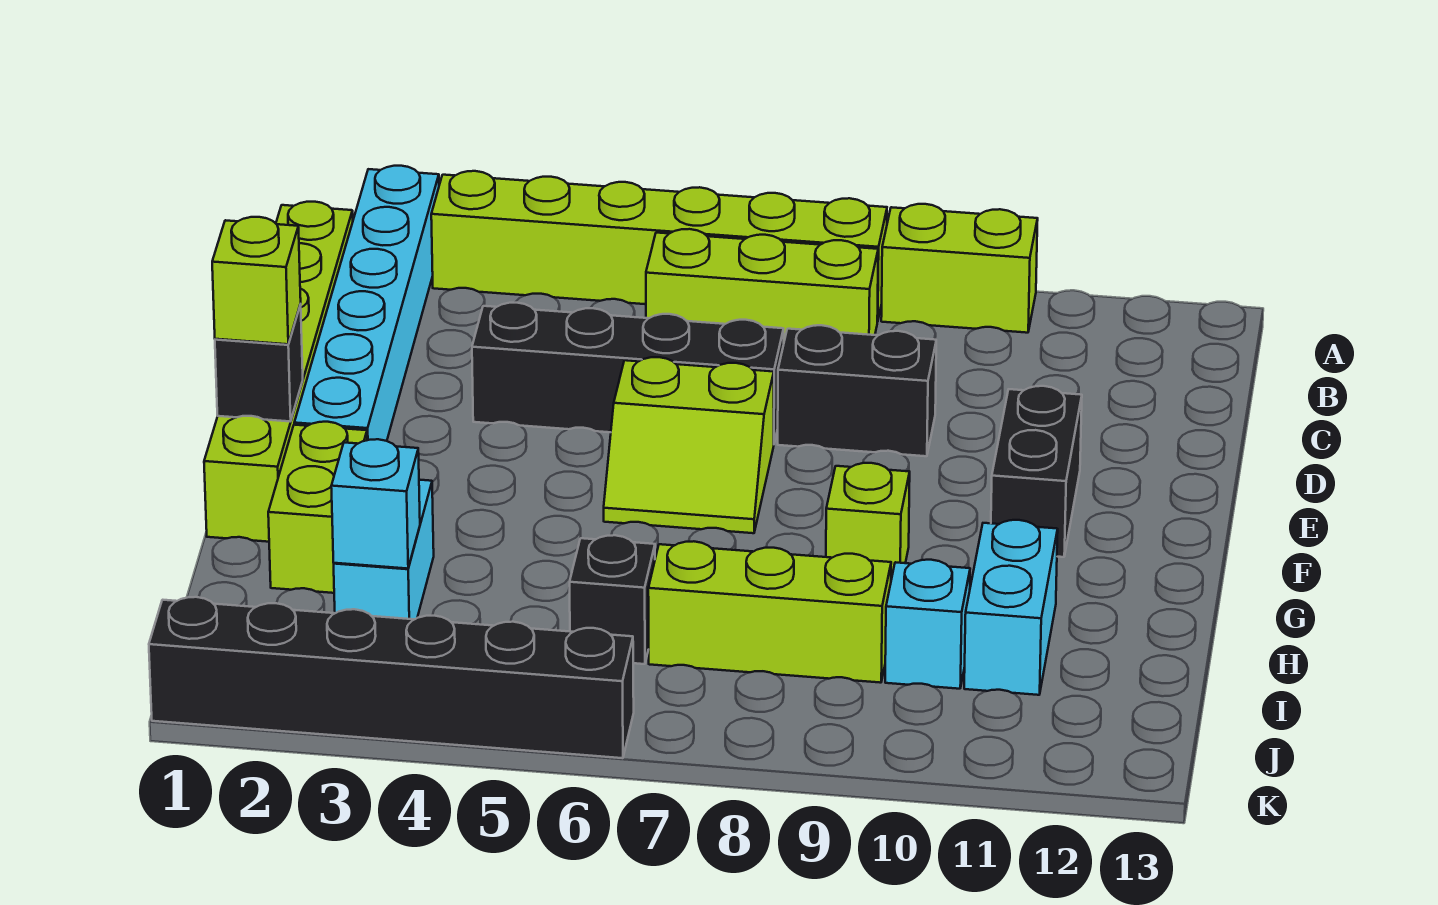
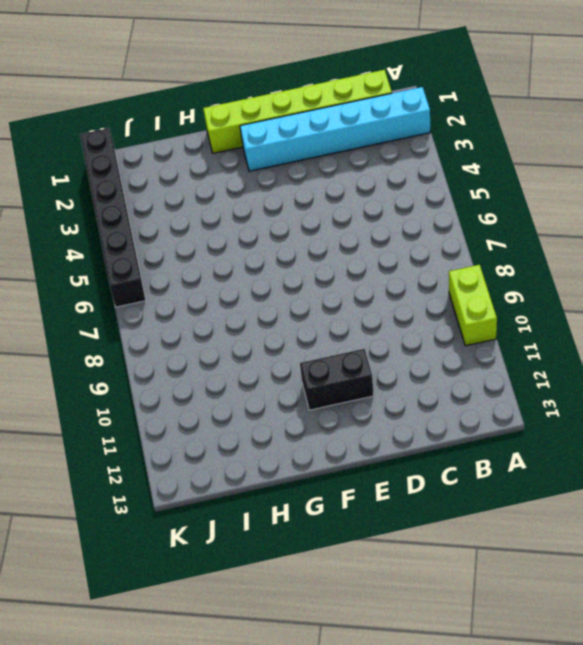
none -> lime 1x6 brick [431,171,887,321]
none -> lime 1x3 brick [646,229,878,341]
none -> black 1x4 brick [472,303,784,443]

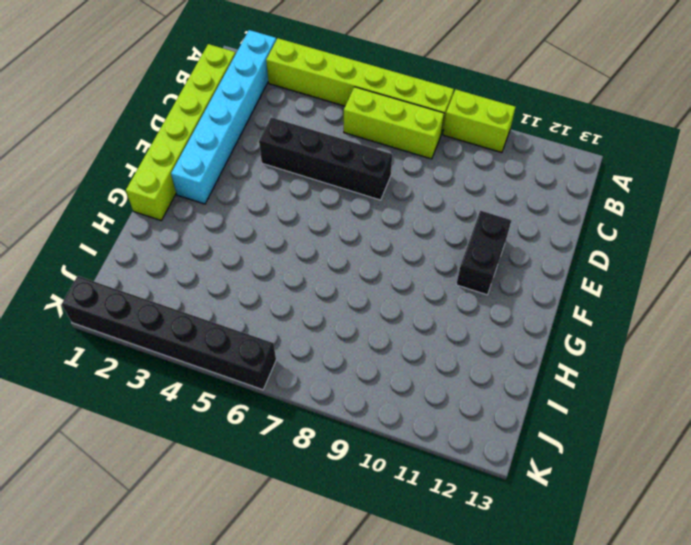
none -> black 1x2 brick [778,325,936,456]
none -> lime 2x2 slope [604,357,774,533]
none -> lime 1x2 brick [268,422,367,593]

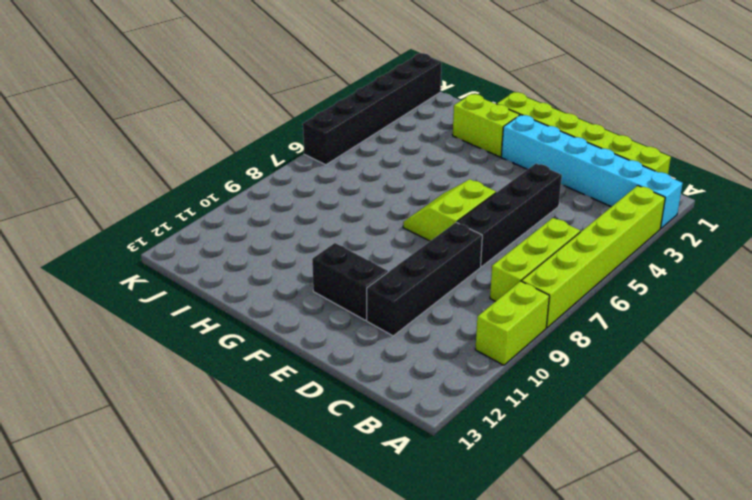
black 1x4 brick [367,222,482,336] -> black 1x2 brick [778,325,936,456]
none -> lime 1x1 brick [826,463,910,580]
none -> cyan 1x2 brick [334,480,434,619]
none -> cyan 1x2 brick [964,520,1058,695]

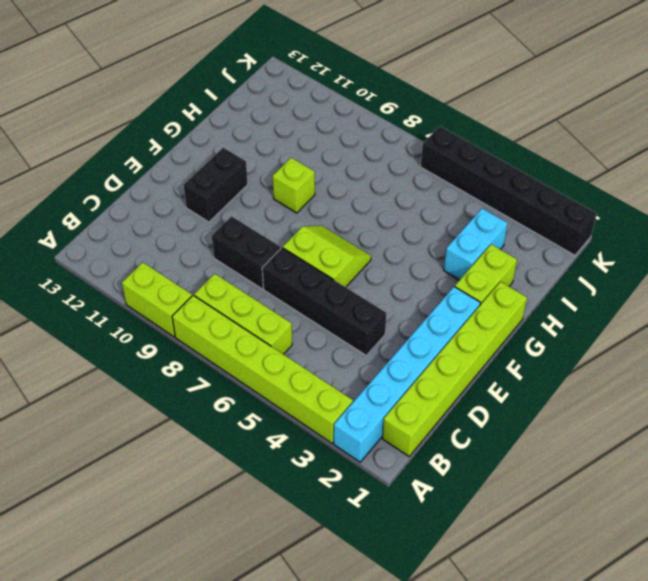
none -> cyan 1x2 brick [964,520,1058,695]
none -> black 1x1 brick [570,535,655,664]
none -> lime 1x3 brick [648,541,891,683]

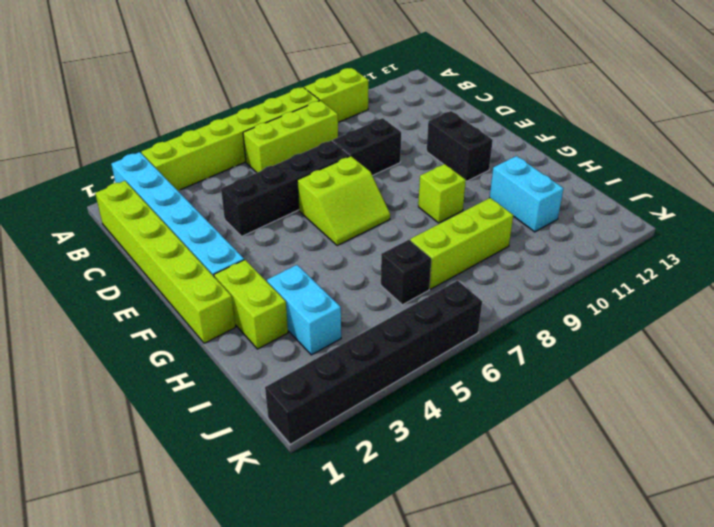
none -> cyan 1x1 brick [885,560,970,689]
none -> black 1x1 brick [215,304,303,422]
none -> cyan 1x1 brick [331,439,420,569]

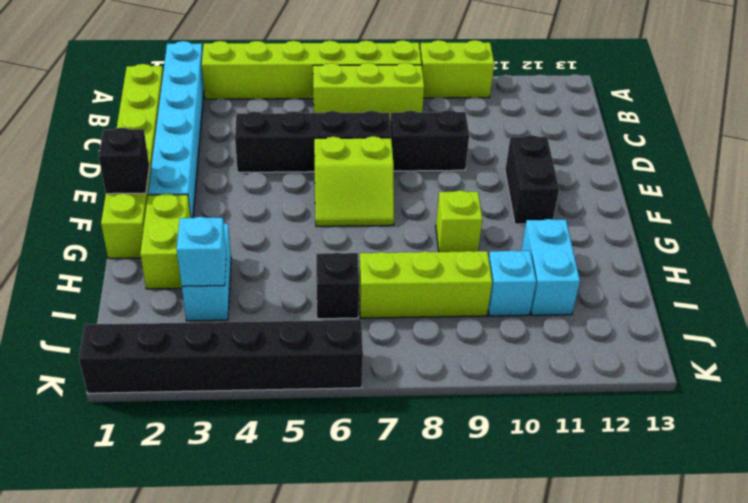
none -> lime 1x1 brick [212,217,301,344]

